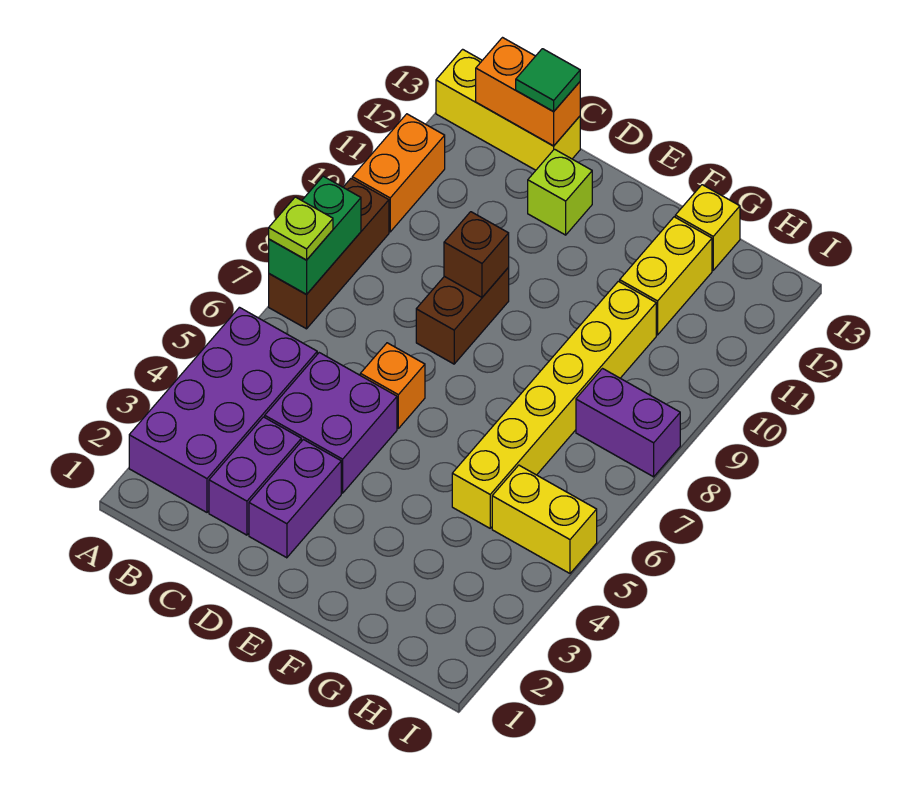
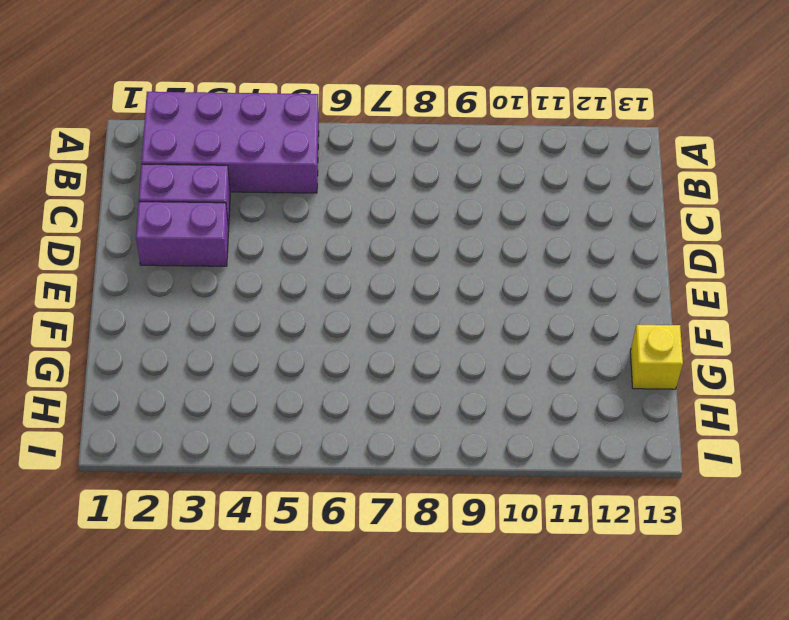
none -> brown 1x3 brick [269,179,389,329]
none -> orange 1x2 brick [352,114,445,232]
none -> yellow 1x3 brick [436,49,580,170]

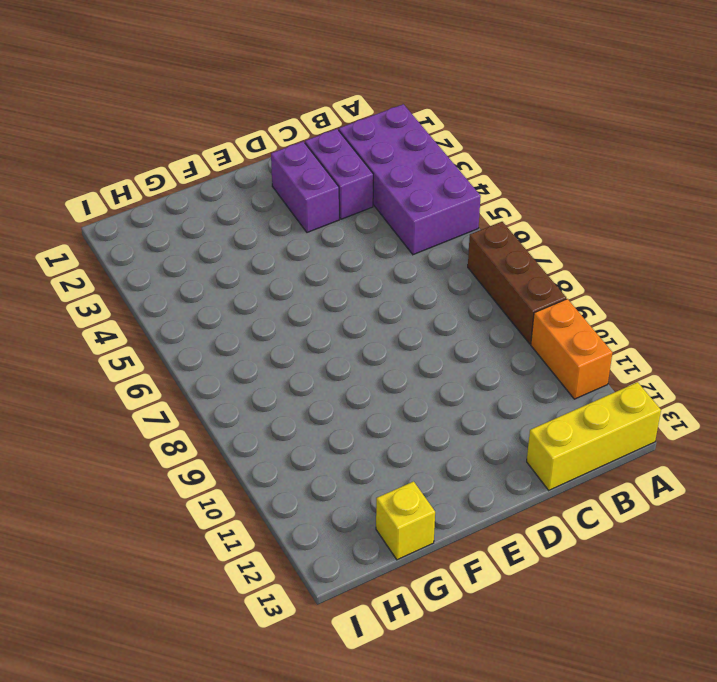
none -> purple 2x2 brick [265,353,397,493]
none -> orange 1x1 brick [360,343,425,428]
none -> brown 1x2 brick [416,268,509,364]

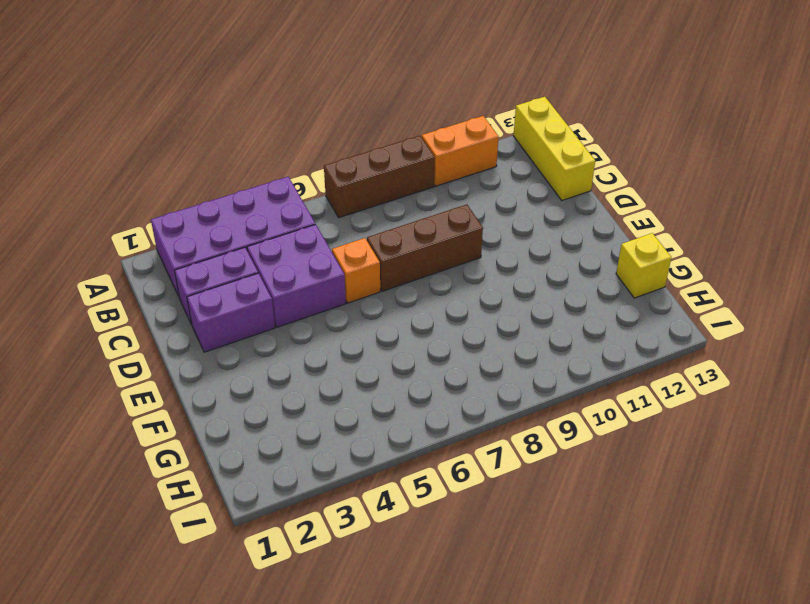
brown 1x3 brick [367,204,483,291] -> brown 1x2 brick [416,268,509,364]
none -> lime 1x1 brick [528,149,592,235]
none -> yellow 1x6 brick [452,281,656,528]
none -> yellow 1x2 brick [620,217,712,335]

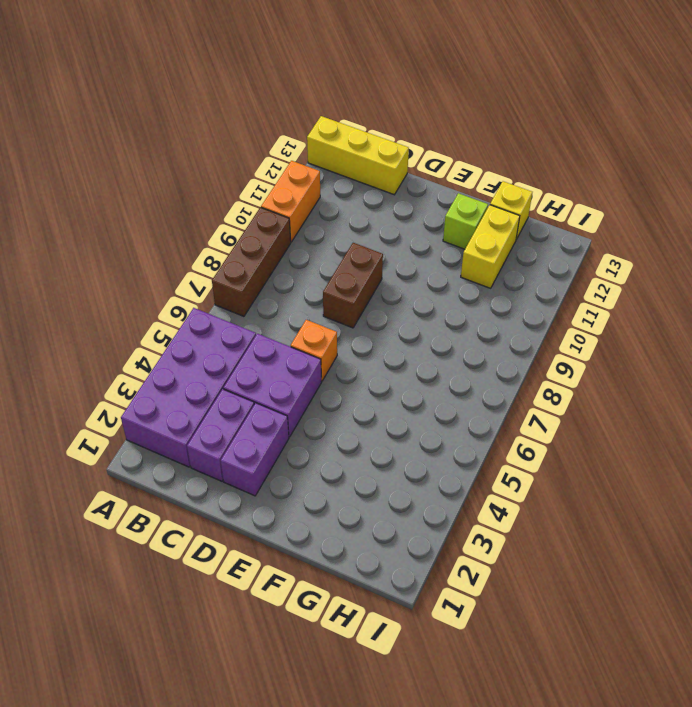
lime 1x1 brick [443,193,488,249] -> lime 1x1 brick moved to [528,149,592,235]
none -> yellow 1x6 brick [452,281,656,528]
none -> yellow 1x2 brick [492,465,597,573]
none -> purple 1x2 brick [576,369,680,477]

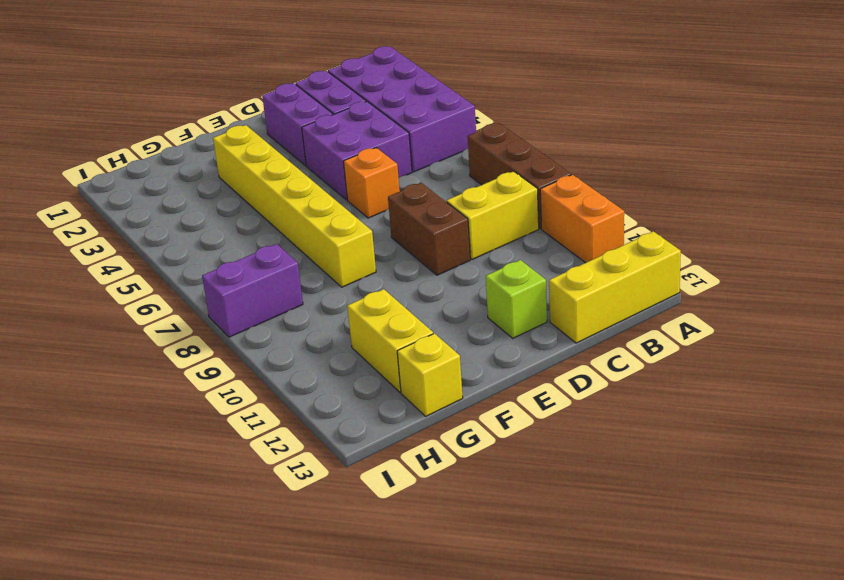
yellow 1x2 brick [447,171,539,259] -> yellow 1x2 brick moved to [492,465,597,573]
yellow 1x6 brick [213,125,376,287] -> yellow 1x6 brick moved to [452,281,656,528]
none -> green 1x2 brick [269,176,361,295]
none -> orange 1x2 brick [476,38,580,146]
none -> brown 1x1 brick [444,212,509,297]

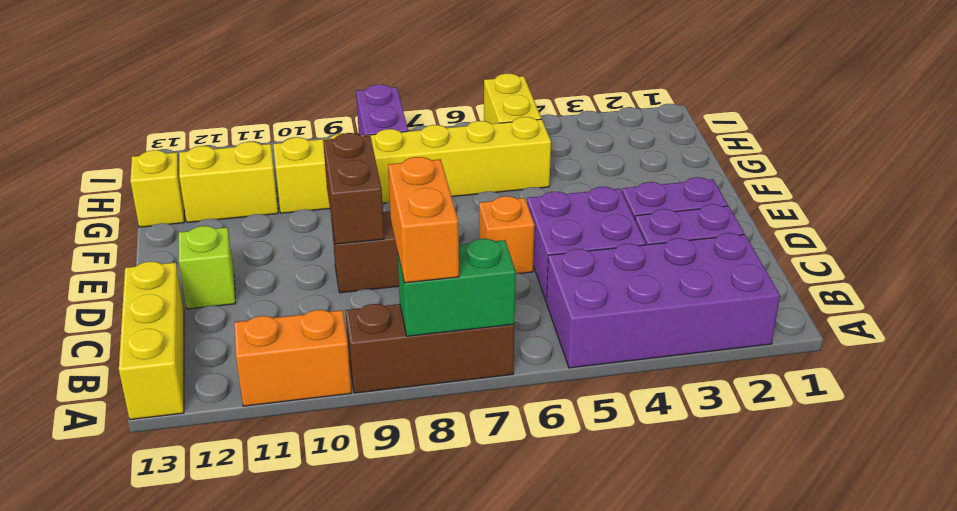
orange 1x2 brick [388,157,459,283] -> orange 1x2 brick moved to [476,38,580,146]
brown 1x2 brick [323,133,384,244] -> brown 1x1 brick [444,212,509,297]
none -> lime 1x1 plate [269,197,333,260]
none -> green 1x1 tile [516,49,580,112]

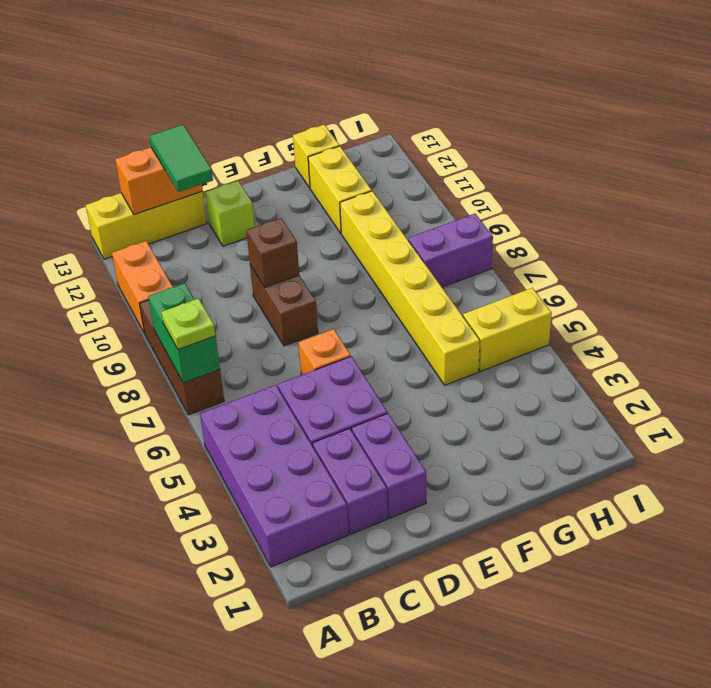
green 1x2 tile [149,125,213,192] -> green 1x1 tile [516,49,580,112]

